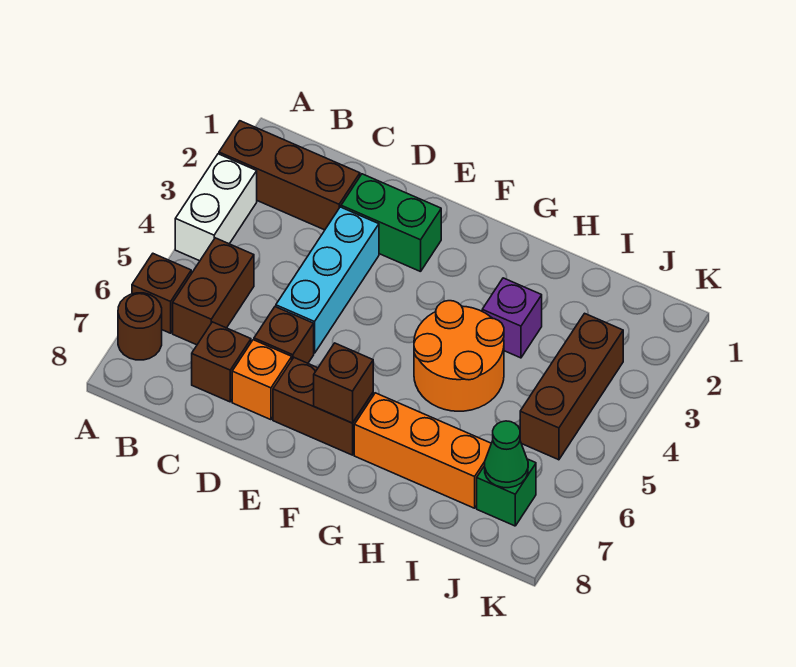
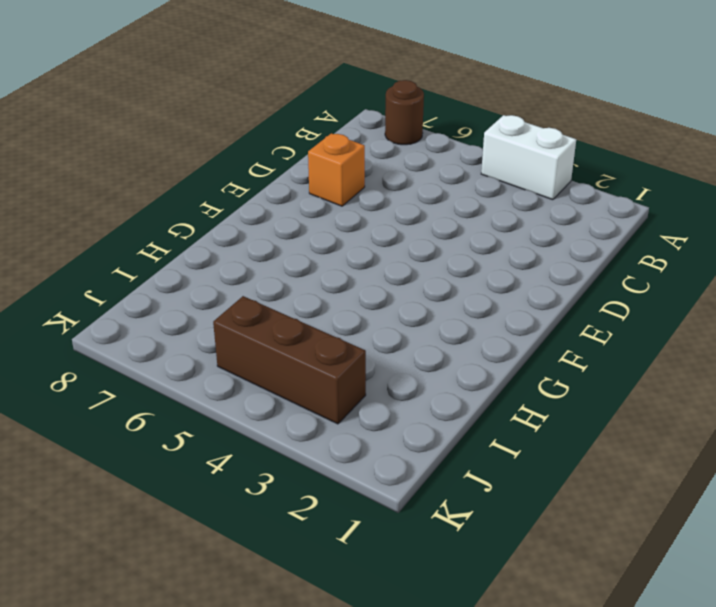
none -> brown 1x3 brick [219,121,360,230]
none -> brown 1x1 brick [132,254,191,333]
none -> brown 1x2 brick [173,238,254,345]

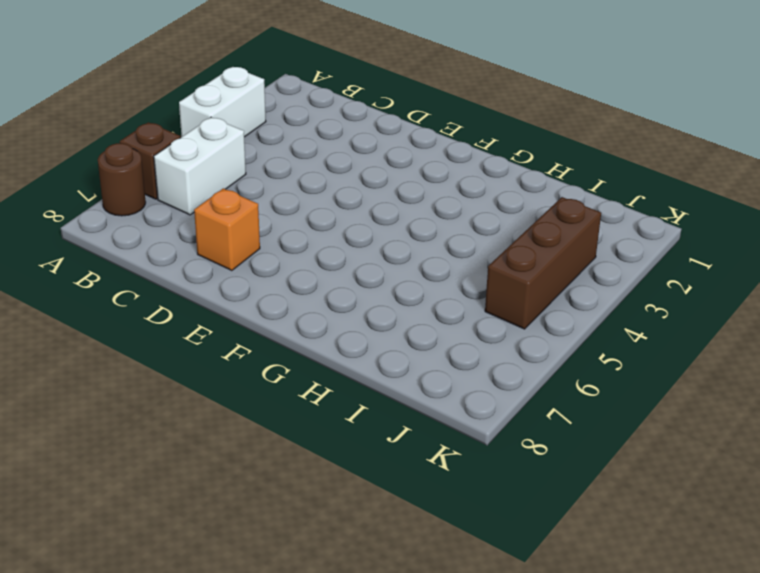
white 1x2 brick [154,117,246,215] -> brown 1x2 brick [173,238,254,345]
none -> brown 1x3 brick [219,121,360,230]
none -> brown 1x1 brick [192,322,251,402]
none -> green 1x2 brick [341,174,441,272]

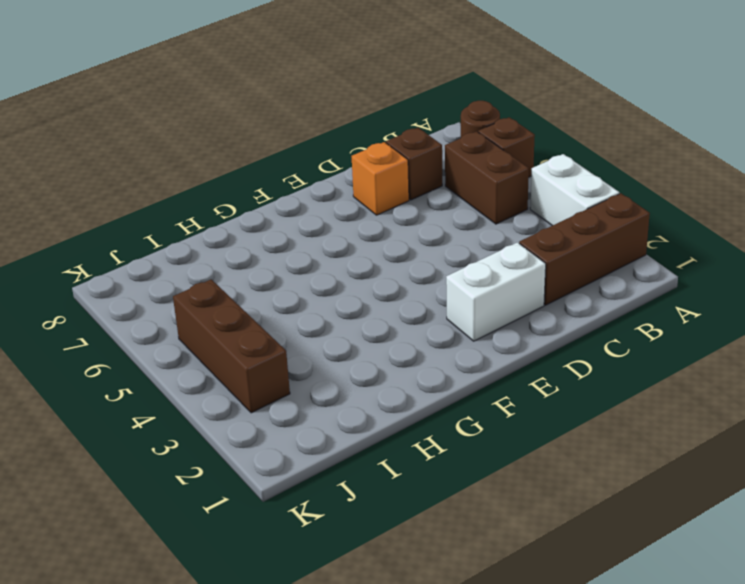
white 1x2 brick [446,242,546,341] -> green 1x2 brick [341,174,441,272]
none -> cyan 1x3 brick [276,207,379,353]
none -> brown 1x1 brick [254,307,314,363]
none -> brown 1x2 brick [273,358,373,455]

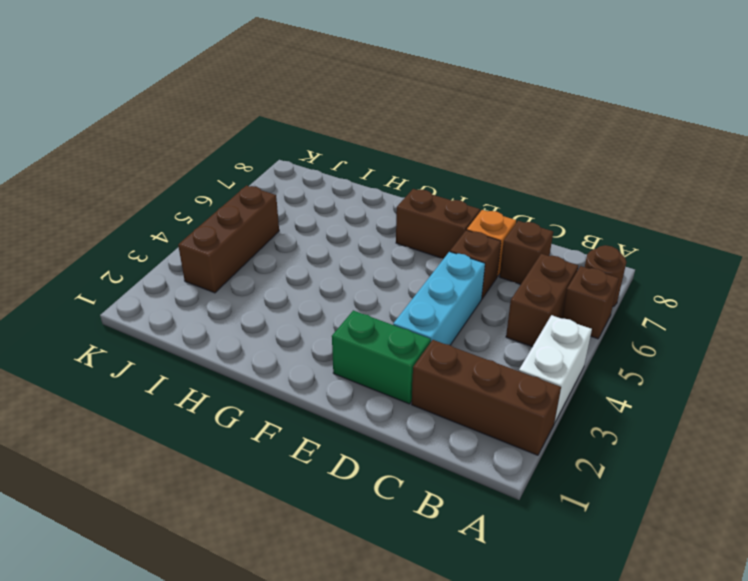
none -> orange 2x2 round brick [414,301,504,411]
none -> orange 1x3 brick [354,393,491,508]
none -> purple 1x1 brick [482,278,542,358]

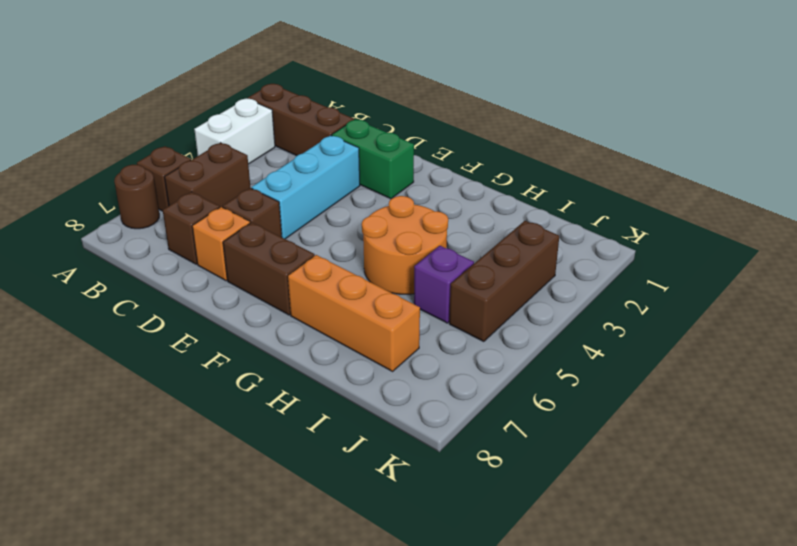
purple 1x1 brick [414,246,474,323] -> purple 1x1 brick moved to [482,278,542,358]
none -> green 1x1 brick [477,459,536,526]
none -> brown 1x1 brick [314,343,373,423]
none -> green 1x1 cone [485,421,528,488]

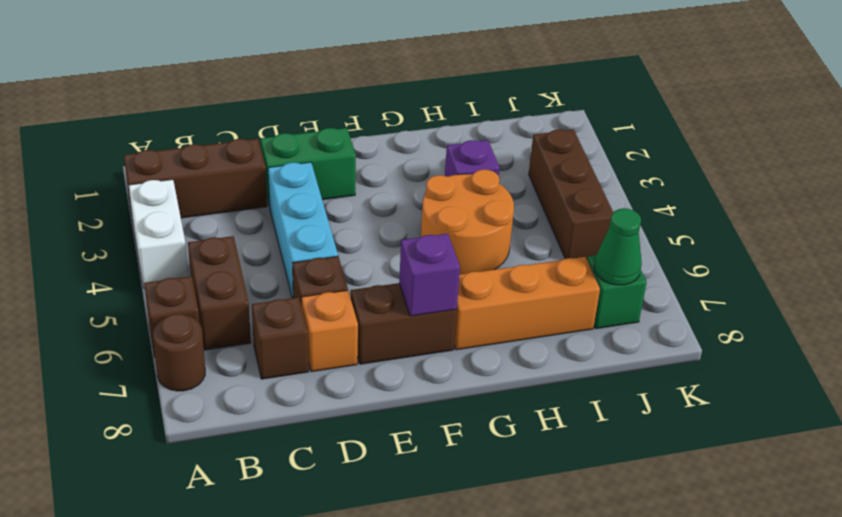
purple 1x1 brick [399,234,460,316] -> brown 1x1 brick [314,343,373,423]

